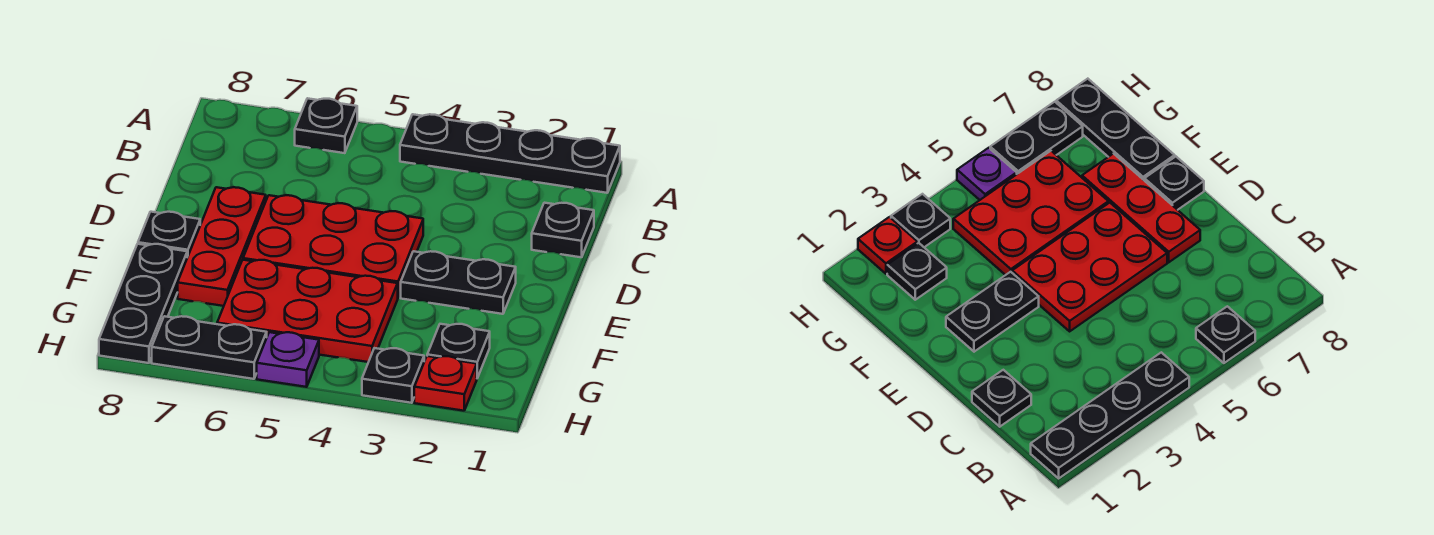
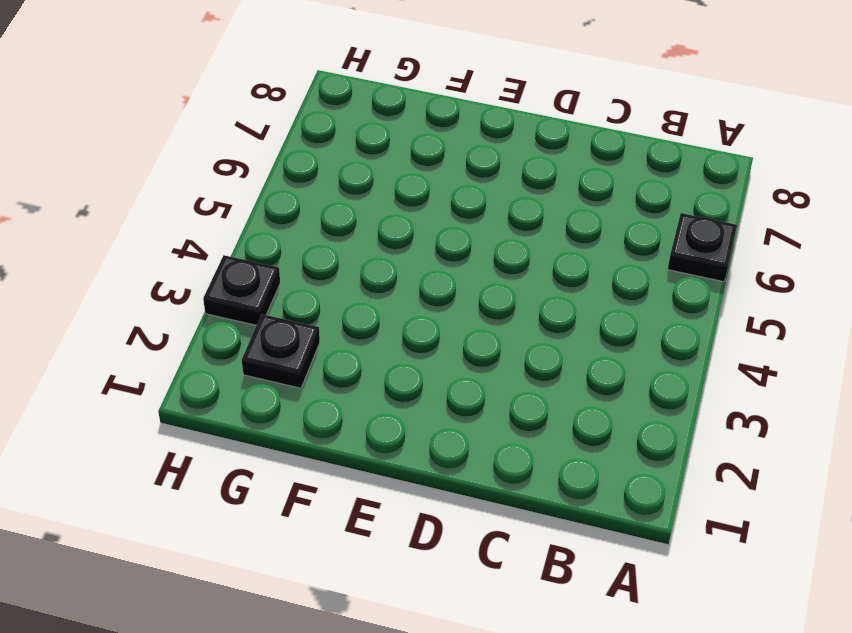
none -> black 1x4 plate [400,114,620,193]
none -> black 1x1 plate [532,203,594,257]
none -> red 2x3 plate [243,195,423,297]

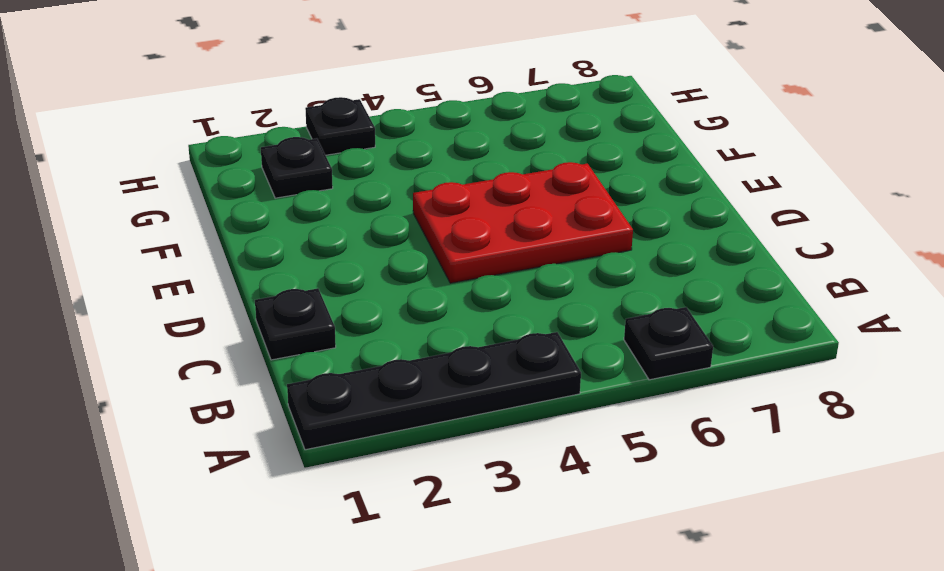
none -> red 1x3 plate [178,187,266,306]
none -> black 1x2 plate [401,251,516,314]
none -> black 1x1 plate [138,212,200,257]

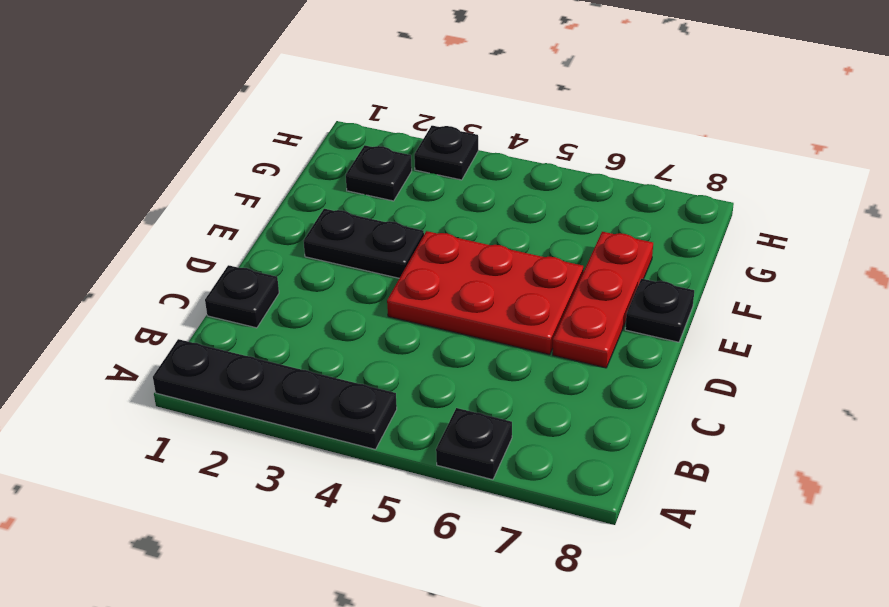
none -> red 2x3 plate [217,260,398,362]
none -> black 1x3 plate [99,244,187,363]
none -> red 1x1 plate [414,356,477,411]

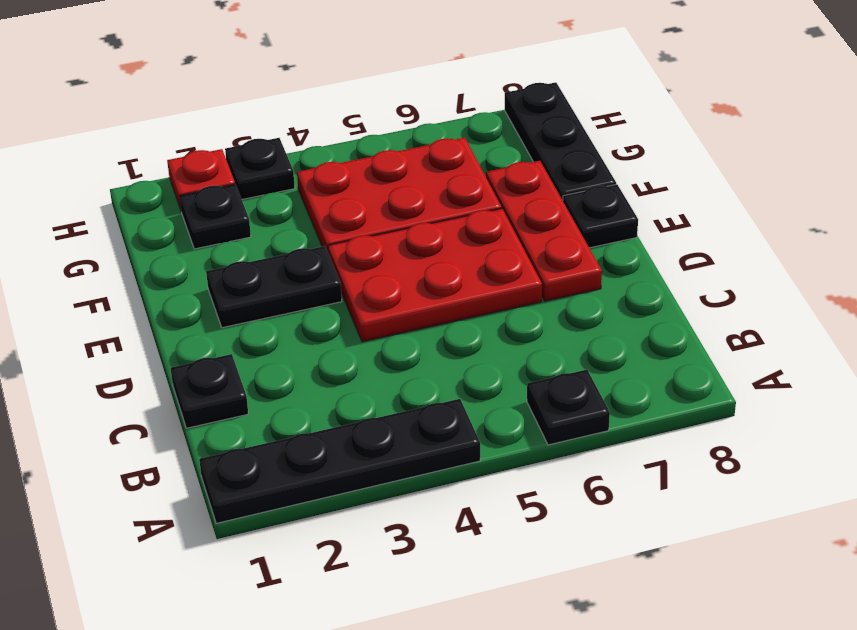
none -> purple 1x1 plate [257,332,319,387]
none -> black 1x2 plate [152,316,267,379]

